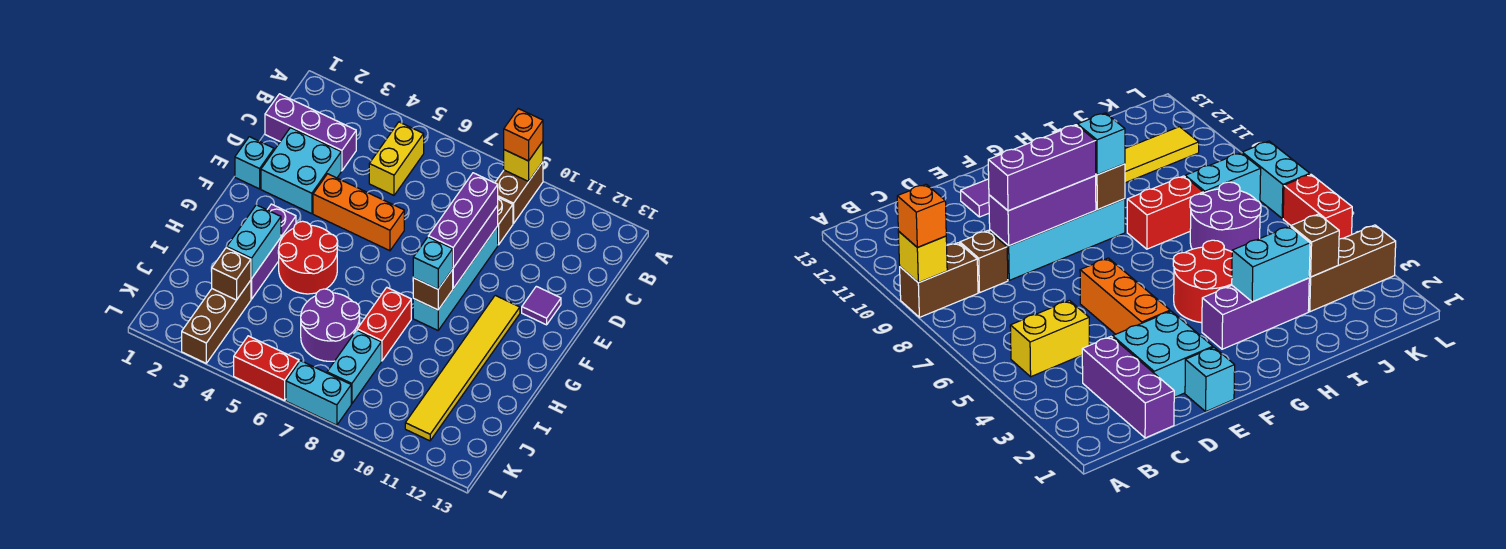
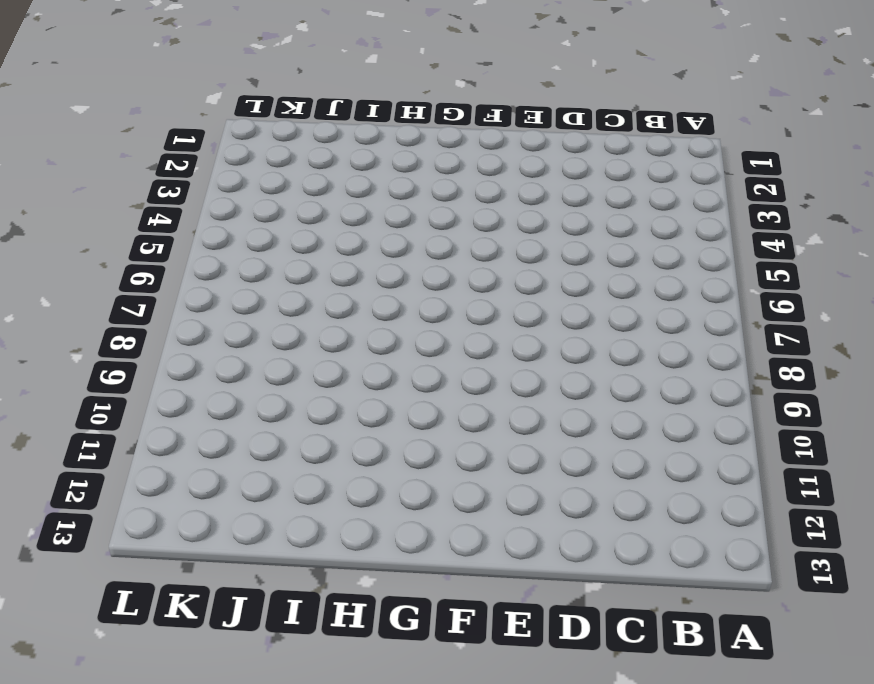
none -> brown 1x2 brick [495,162,543,224]
none -> yellow 1x2 brick [369,122,424,195]
none -> purple 1x3 brick [265,94,356,171]

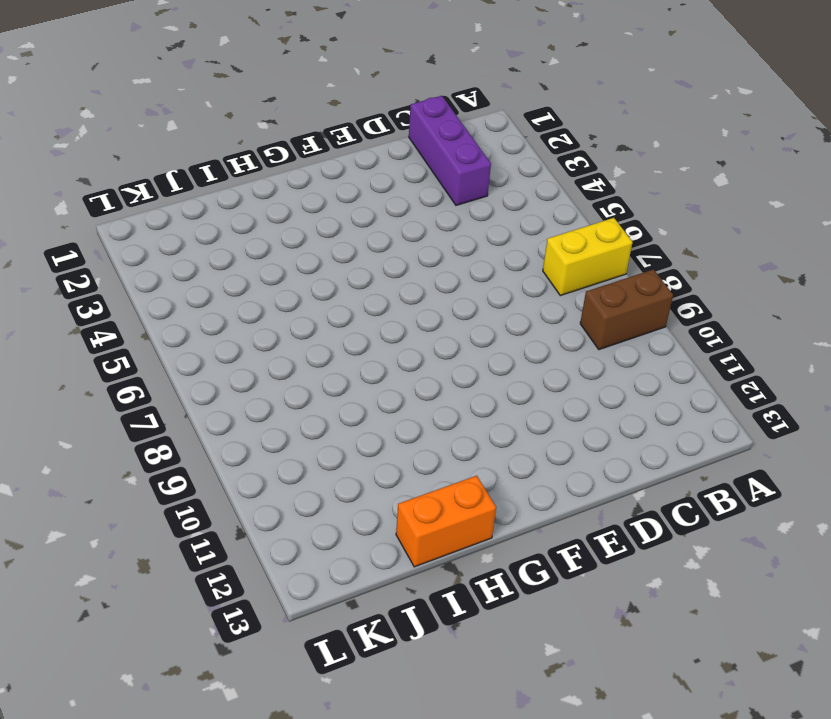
yellow 1x2 brick [543,218,633,296] -> yellow 1x2 brick moved to [369,122,424,195]
orange 1x2 brick [396,476,496,567] -> none
none -> brown 1x1 brick [497,198,513,245]
none -> cyan 2x2 brick [261,128,341,214]
none -> cyan 1x4 brick [413,226,498,330]

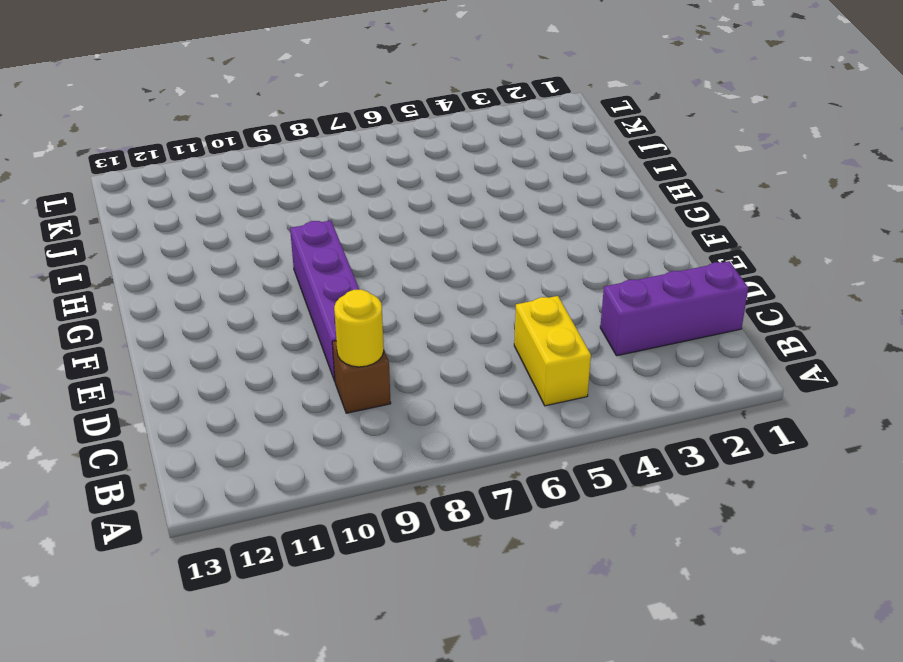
yellow 1x1 round brick [334,289,384,367] -> none
purple 1x4 brick [290,220,359,381] -> cyan 1x4 brick [413,226,498,330]
none -> brown 1x2 brick [495,162,543,224]
none -> cyan 2x2 brick [261,128,341,214]
none -> cyan 1x1 brick [235,137,274,189]

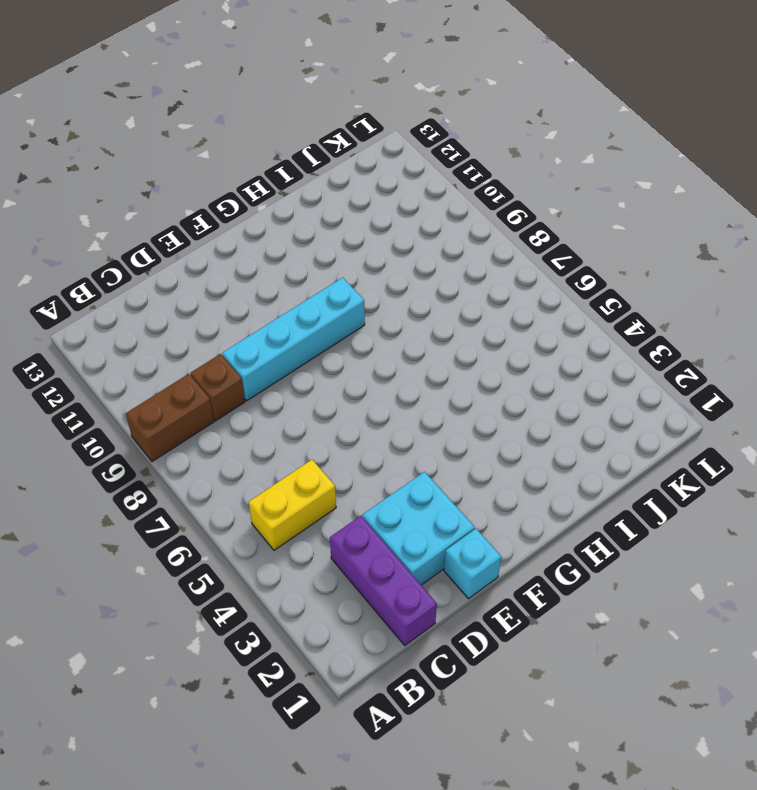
none -> orange 1x3 brick [313,174,404,251]
none -> purple 1x1 tile [522,286,561,325]
none -> yellow 1x6 tile [405,295,520,441]

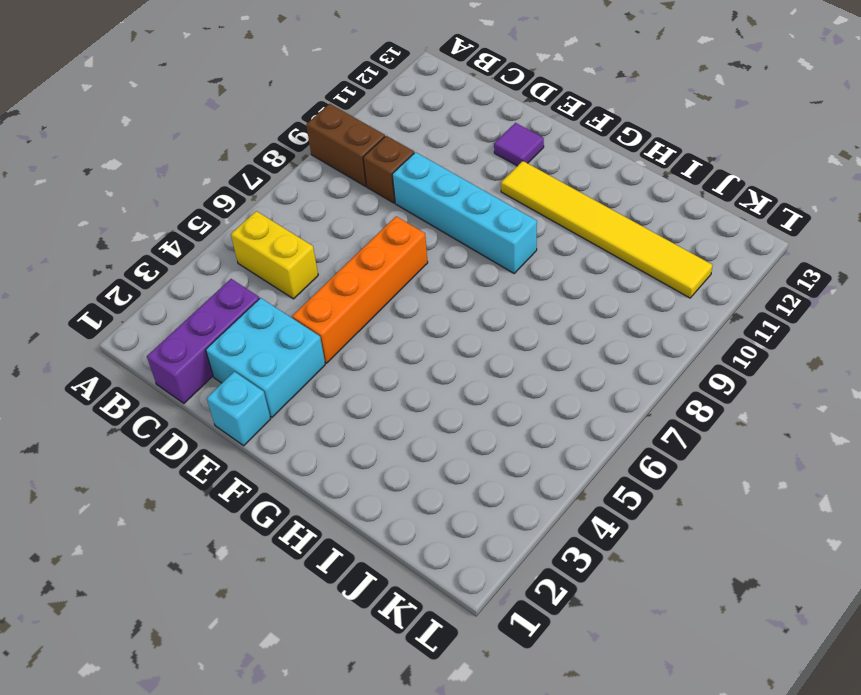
orange 1x4 brick [292,216,428,363] -> orange 1x3 brick [313,174,404,251]
none -> purple 1x3 brick [251,204,296,299]
none -> red 2x2 round brick [278,221,338,294]
none -> red 1x2 brick [357,288,411,361]

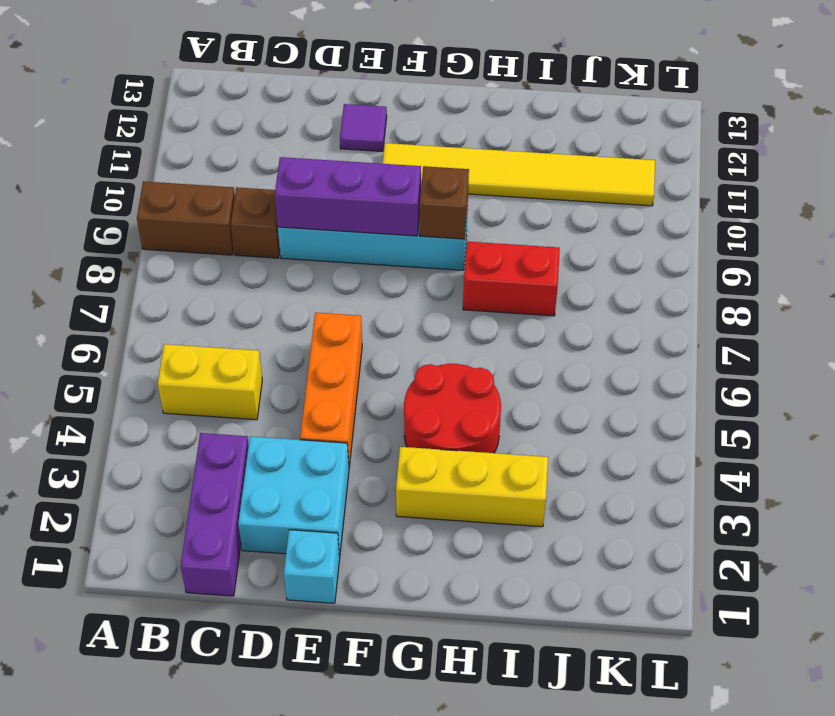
yellow 1x3 brick [396,447,548,527] -> purple 1x3 brick [251,204,296,299]
none -> purple 2x2 round brick [301,289,360,361]
none -> brown 1x3 brick [182,280,251,363]
none -> cyan 1x2 brick [327,330,381,404]

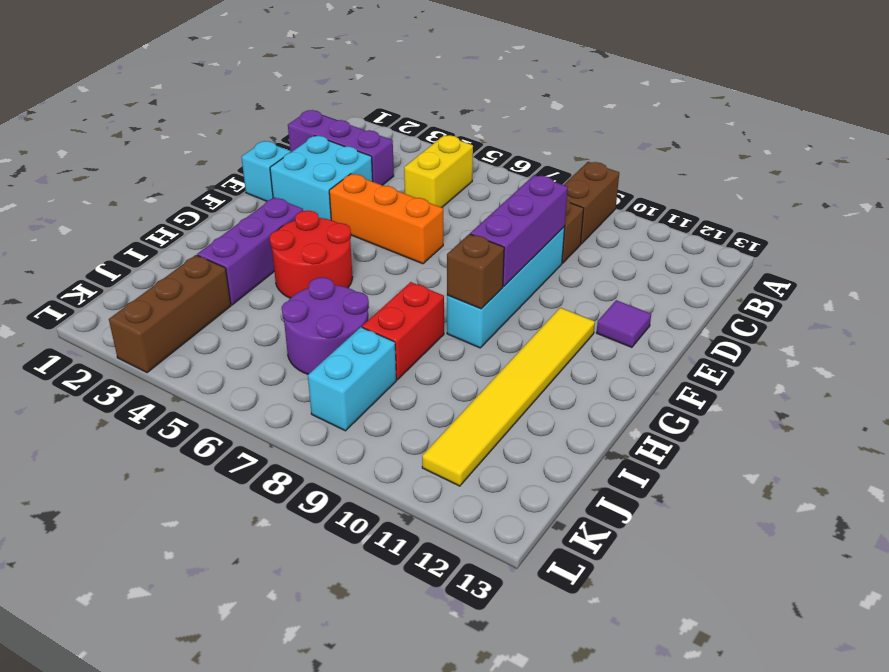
none -> red 1x2 brick [234,336,299,400]
none -> cyan 1x2 brick [286,361,351,425]
none -> yellow 1x1 brick [504,141,543,181]

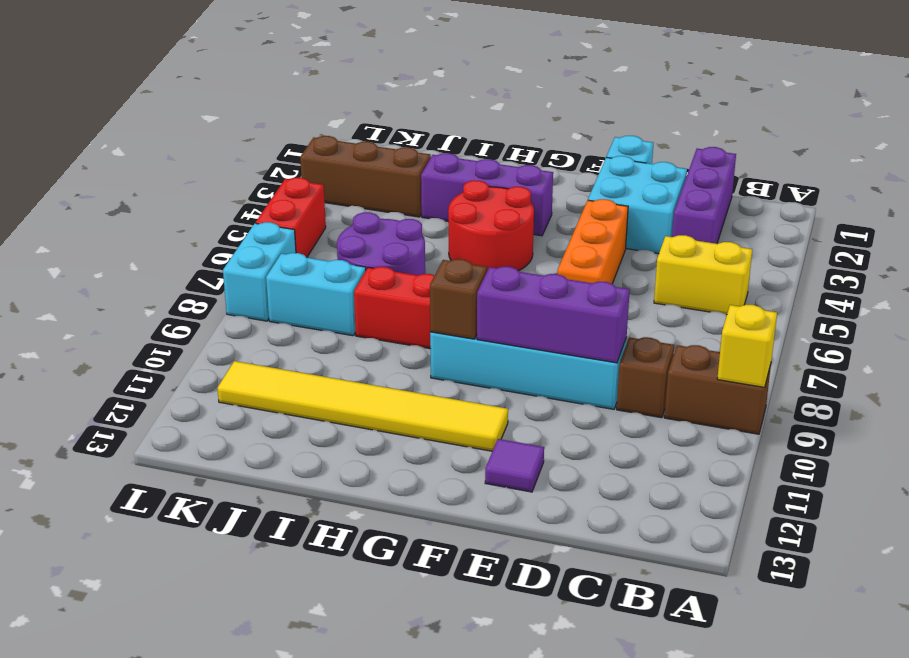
none -> cyan 1x2 brick [226,205,281,279]
none -> brown 1x1 brick [211,248,251,300]
none -> orange 1x1 brick [504,109,543,161]

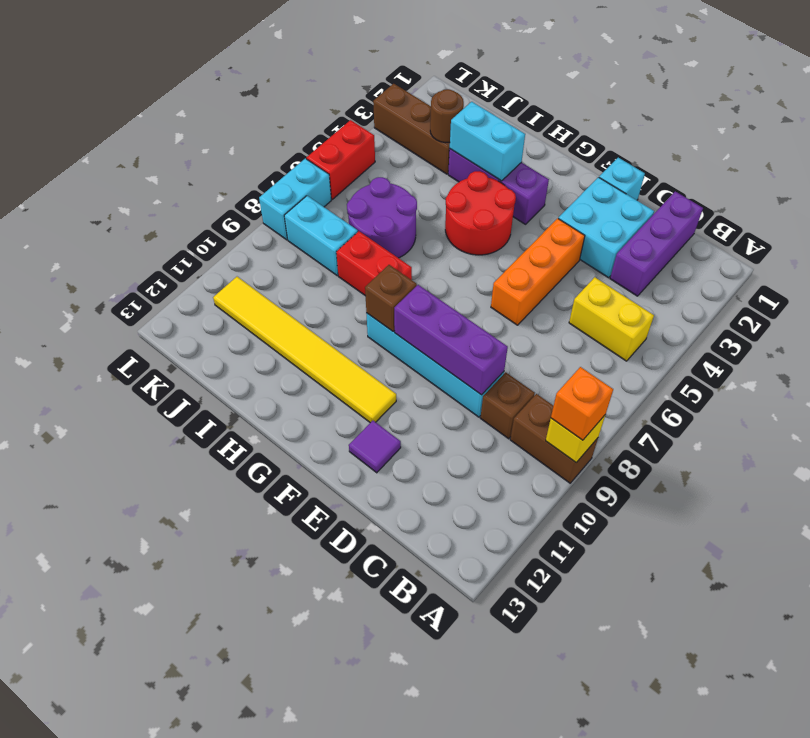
brown 1x1 round brick [430,89,464,143] -> brown 1x1 brick [211,248,251,300]
none -> purple 1x3 brick [428,173,498,268]
none -> cyan 1x1 brick [413,237,453,289]

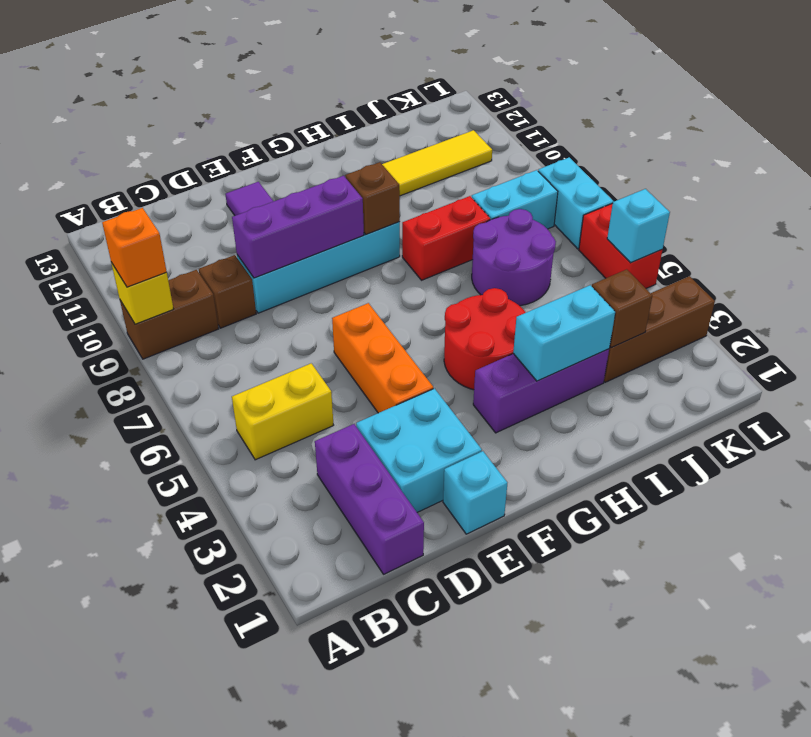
cyan 1x1 brick [607,189,670,263] -> cyan 1x1 brick moved to [413,237,453,289]
none -> purple 1x3 brick [428,173,498,268]

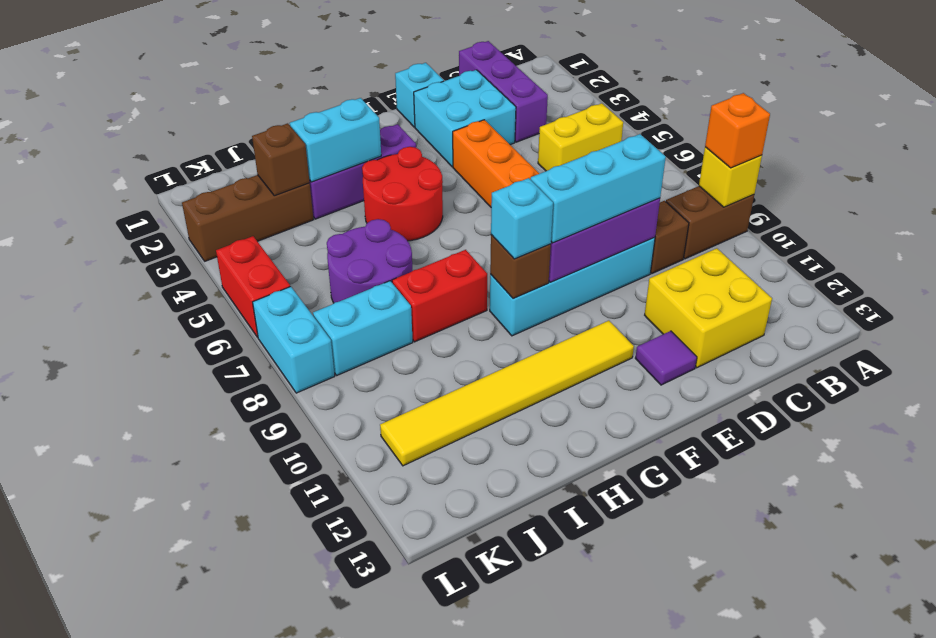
yellow 2x2 brick [645,248,772,368] -> none
cyan 1x3 brick [531,134,666,243] -> purple 1x3 brick [428,173,498,268]

